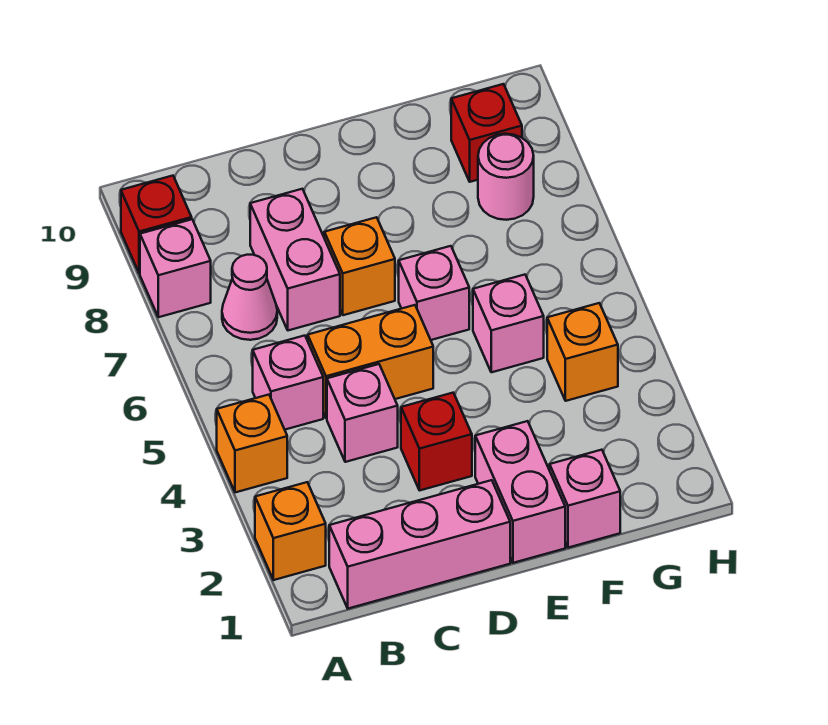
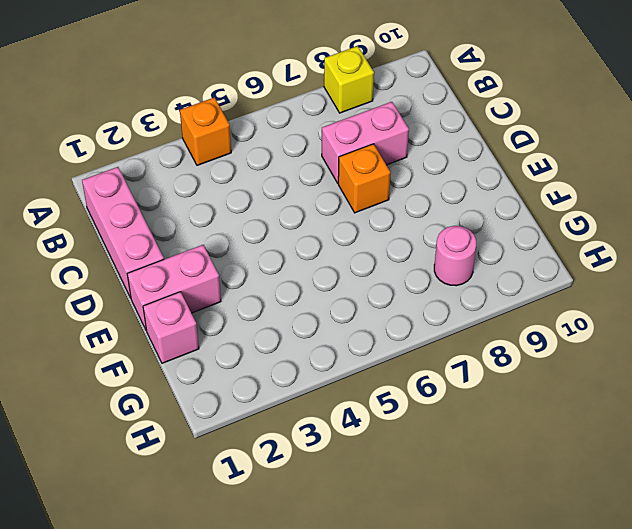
yellow 1x1 brick [324,46,374,113] -> pink 1x1 brick [140,219,211,317]
none -> orange 1x1 brick [255,482,326,580]
none -> red 1x1 brick [121,176,192,274]
none -> pink 1x1 brick [253,336,323,430]

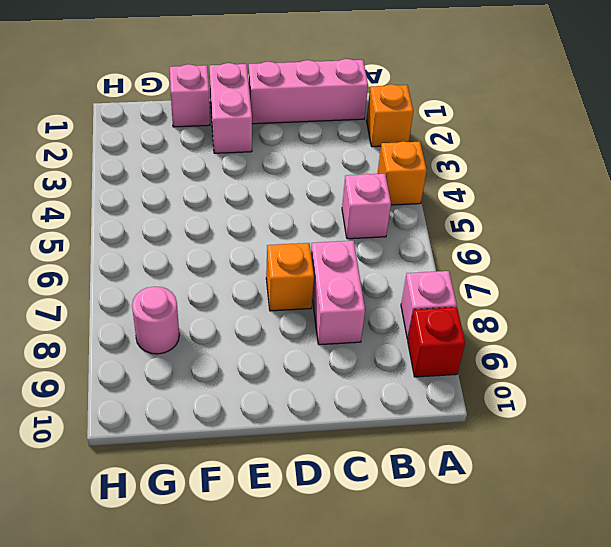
none -> pink 1x1 cone [222,255,277,340]
none -> pink 1x1 brick [327,364,398,462]
none -> orange 1x2 brick [308,305,433,418]

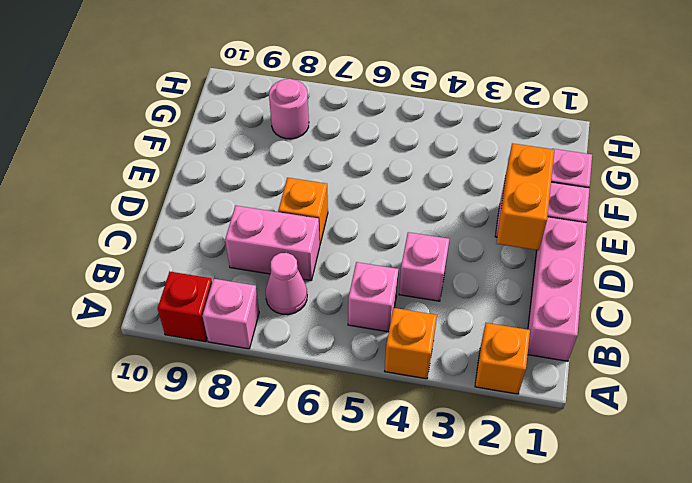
orange 1x2 brick [496,143,554,250] -> orange 1x2 brick moved to [308,305,433,418]
none -> red 1x1 brick [401,393,472,490]
none -> pink 1x1 brick [399,246,469,340]
none -> pink 1x1 brick [473,275,544,372]

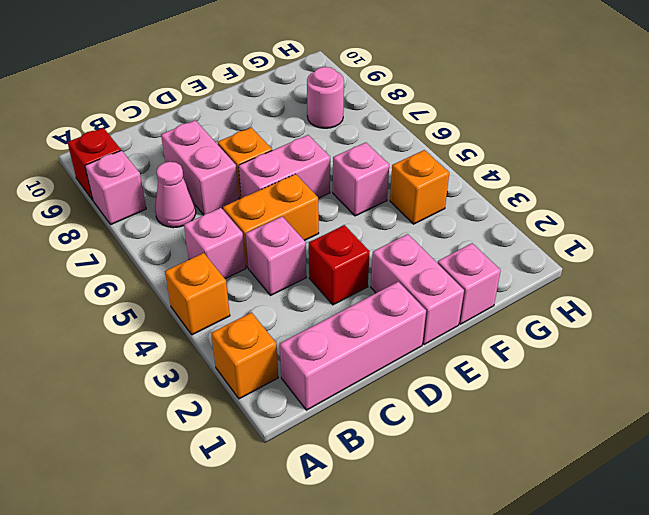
pink 1x2 brick [239,135,330,198] -> pink 1x1 brick [399,246,469,340]
none -> red 1x1 brick [451,84,522,182]

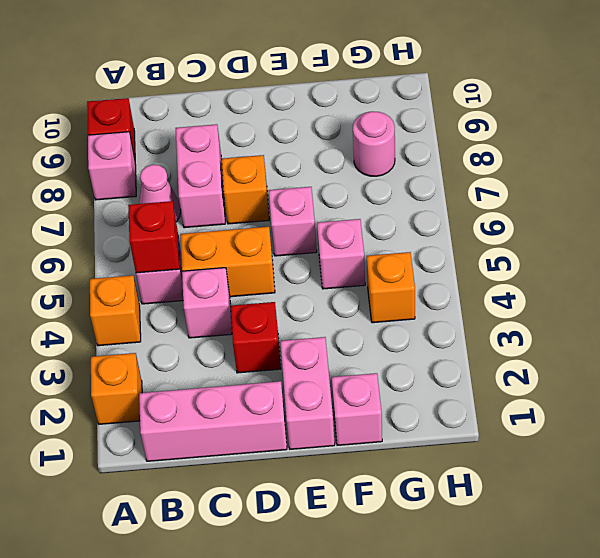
red 1x1 brick [128,201,180,273] -> red 1x1 brick moved to [451,84,522,182]

